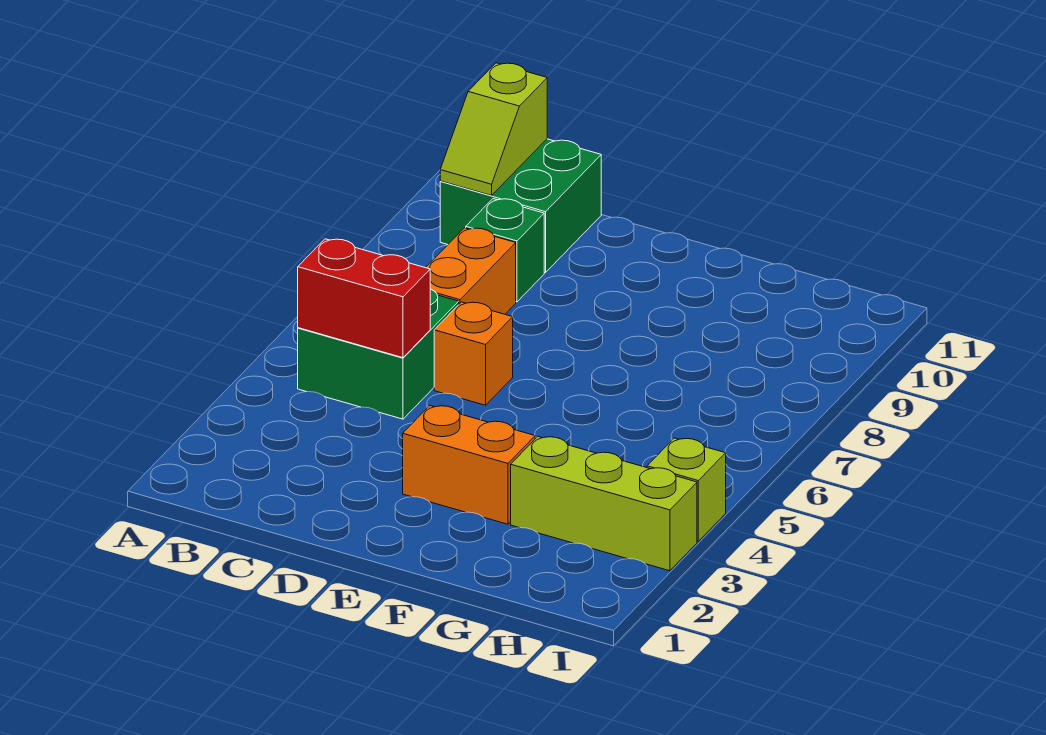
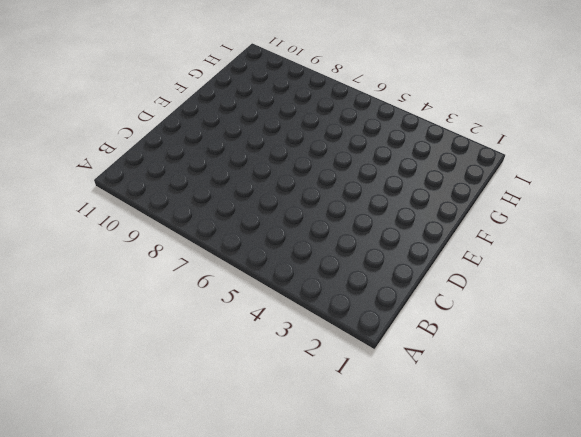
none -> green 2x2 brick [298,289,459,419]
none -> green 2x2 brick [440,139,601,273]

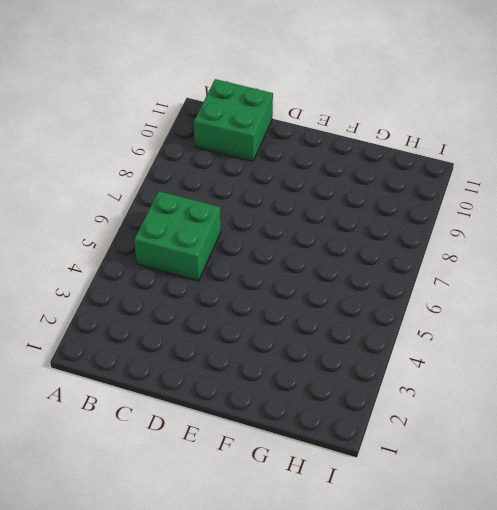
none -> orange 1x2 brick [426,228,516,314]
none -> green 1x1 brick [466,199,544,302]

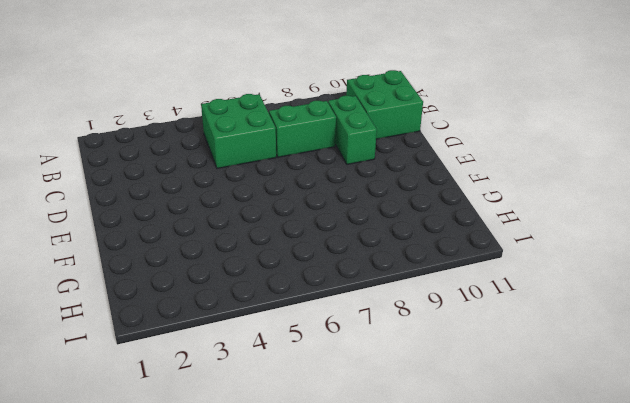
green 1x2 brick [269,101,336,157] -> orange 1x2 brick [426,228,516,314]
green 1x2 brick [328,96,377,164] -> green 1x1 brick [466,199,544,302]
none -> orange 1x1 brick [434,302,513,405]
none -> orange 1x2 brick [403,406,535,524]

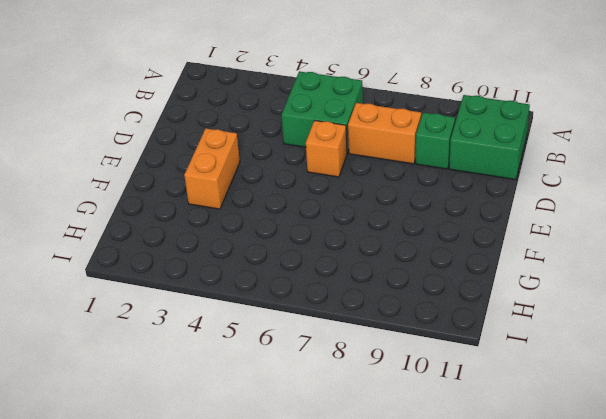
none -> lime 1x3 brick [511,437,697,571]
none -> lime 1x1 brick [647,438,726,541]

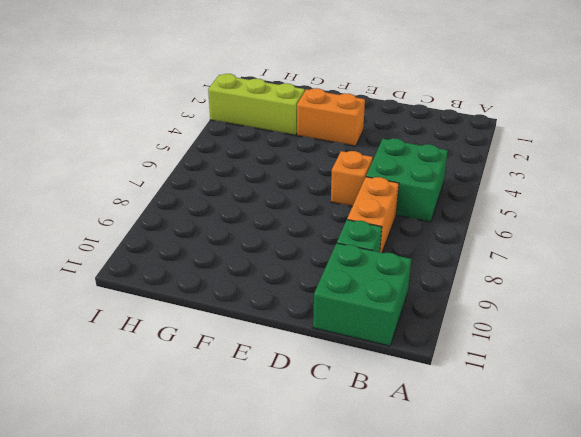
none -> lime 1x1 brick [647,438,726,541]
none -> red 1x2 brick [298,239,430,358]

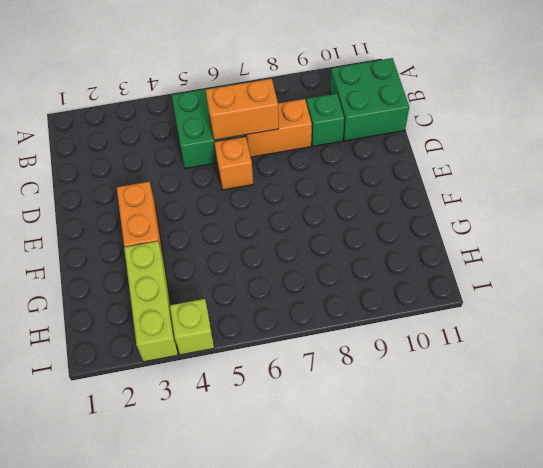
orange 1x2 brick [206,79,279,140] -> none
none -> red 1x2 brick [298,239,430,358]
none -> lime 1x2 slope [440,63,547,196]

